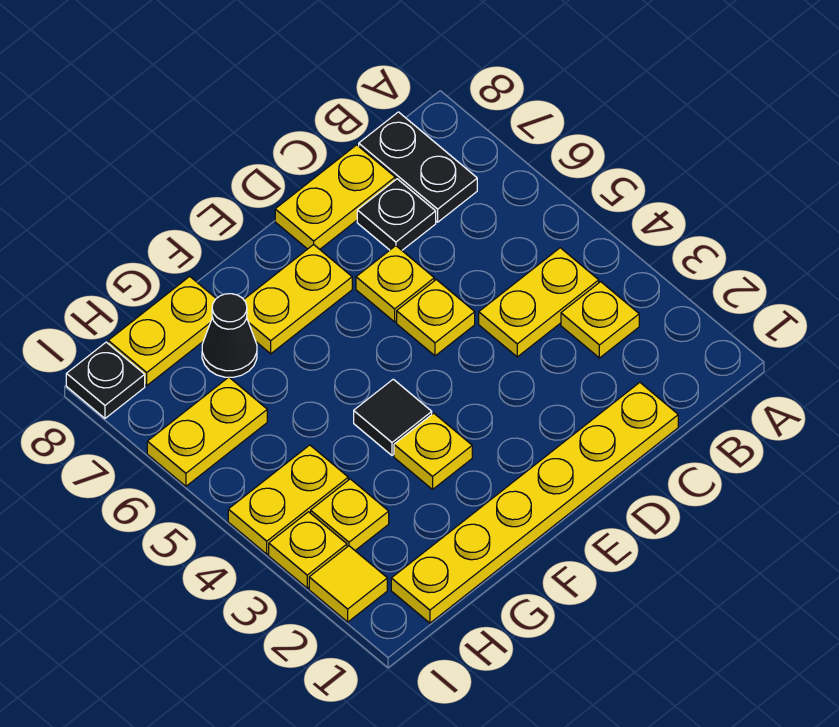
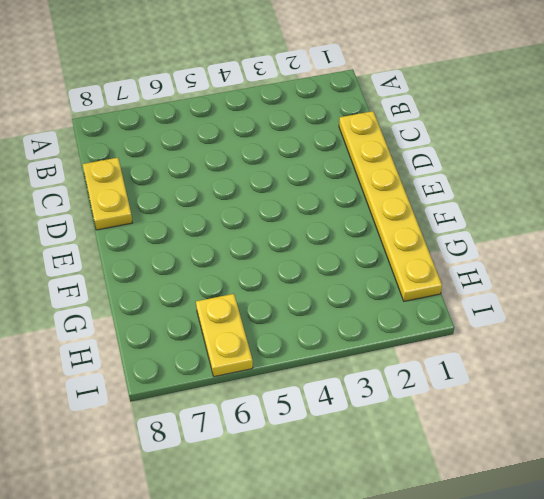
none -> yellow 1x1 plate [561,282,639,358]
none -> yellow 1x2 plate [479,248,599,357]
none -> black 1x2 plate [359,112,477,222]

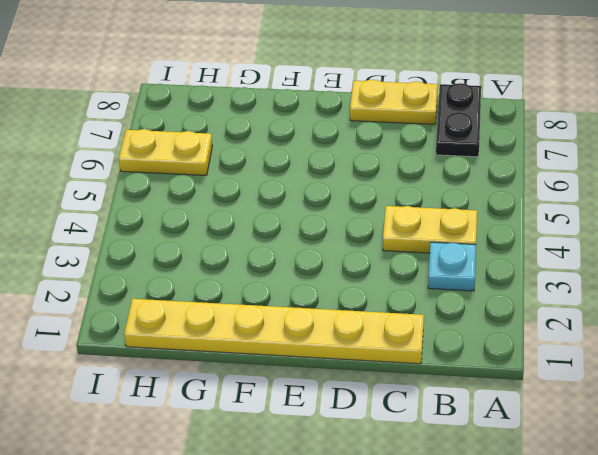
cyan 1x1 plate [428,242,476,291] -> yellow 1x1 plate [561,282,639,358]
none -> black 1x1 plate [357,179,436,250]
none -> yellow 1x1 plate [397,280,475,356]
none -> yellow 1x1 plate [356,246,434,322]

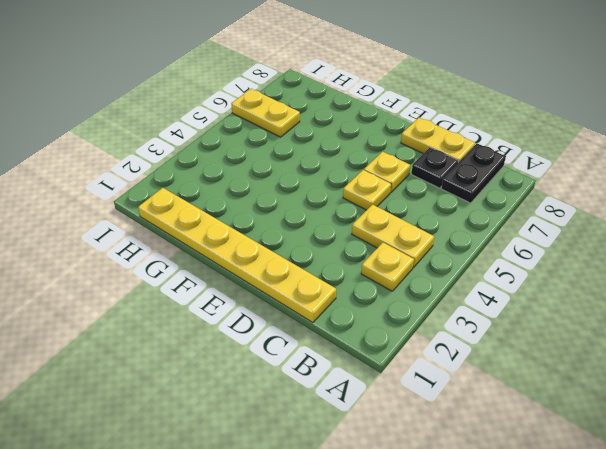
none -> yellow 1x2 plate [244,245,352,354]
none -> yellow 1x1 plate [394,413,472,489]
none -> black 1x1 tile [354,379,432,455]

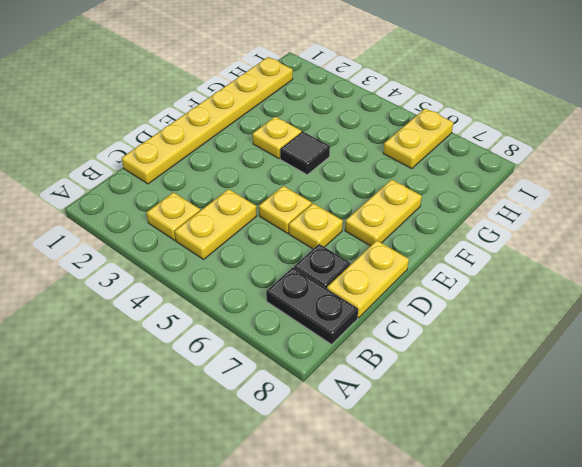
none -> black 1x1 cone [202,294,257,377]
none -> yellow 1x2 plate [108,276,216,385]
none -> yellow 1x1 plate [311,479,389,550]

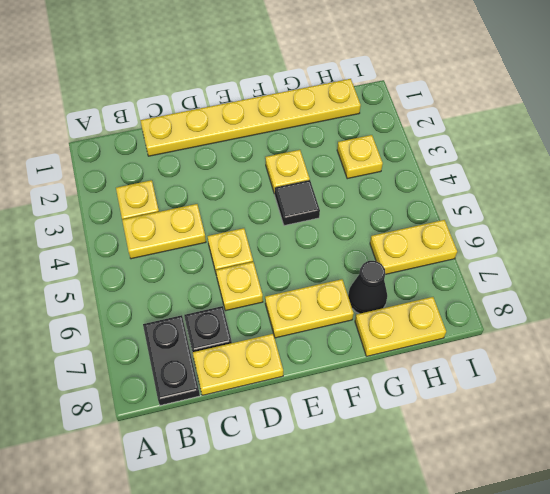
none -> yellow 1x2 plate [228,445,348,554]
none -> yellow 1x1 tile [309,546,387,622]
none -> yellow 1x1 plate [269,512,347,588]

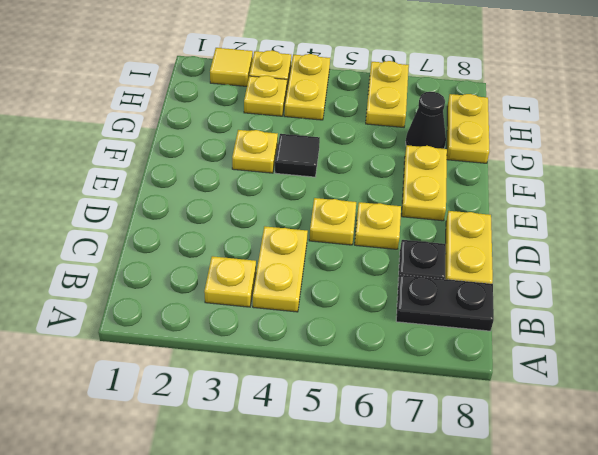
none -> yellow 1x6 plate [391,383,678,623]
none -> black 1x1 plate [66,342,145,418]

